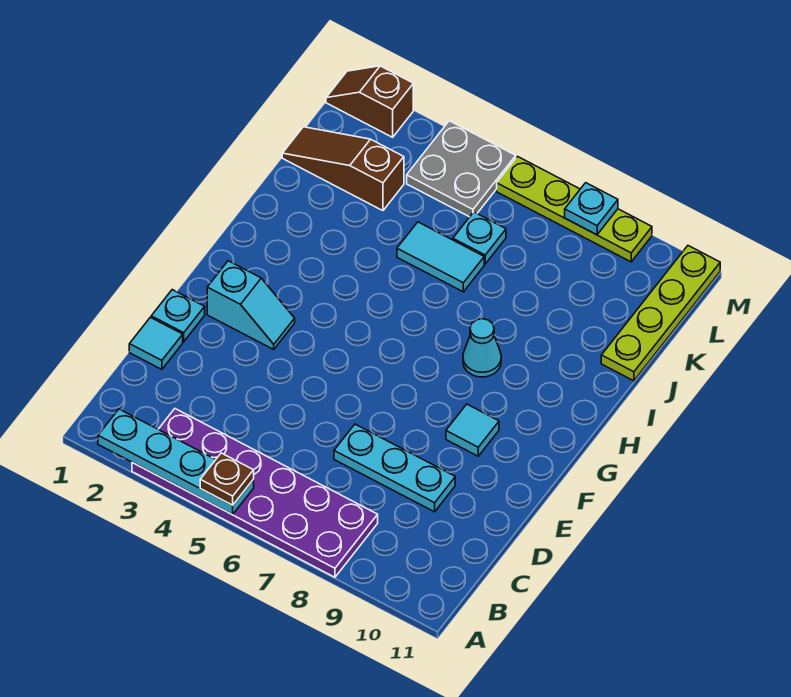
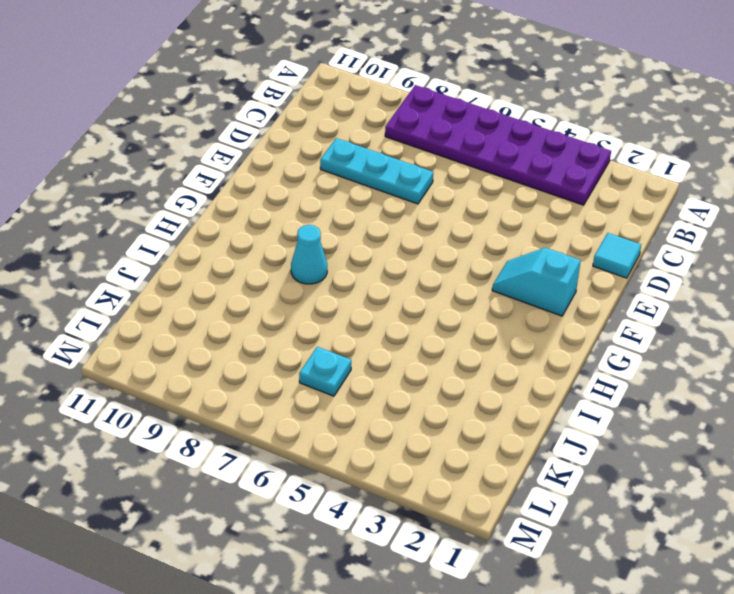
none -> cyan 1x1 plate [151,290,205,342]
none -> cyan 1x1 tile [446,404,499,456]
none -> cyan 1x2 tile [397,222,484,292]

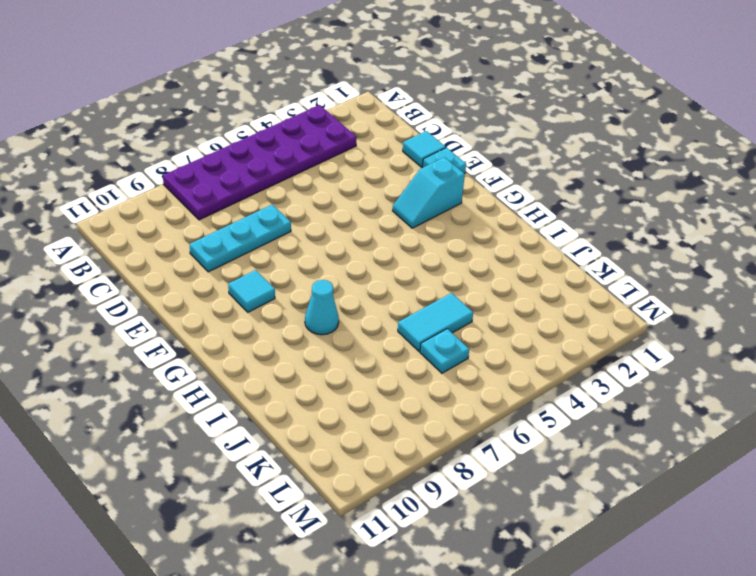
none -> lime 1x4 plate [601,246,720,381]
none -> brown 1x3 slope [282,127,404,211]
none -> grey 2x2 plate [407,121,516,217]

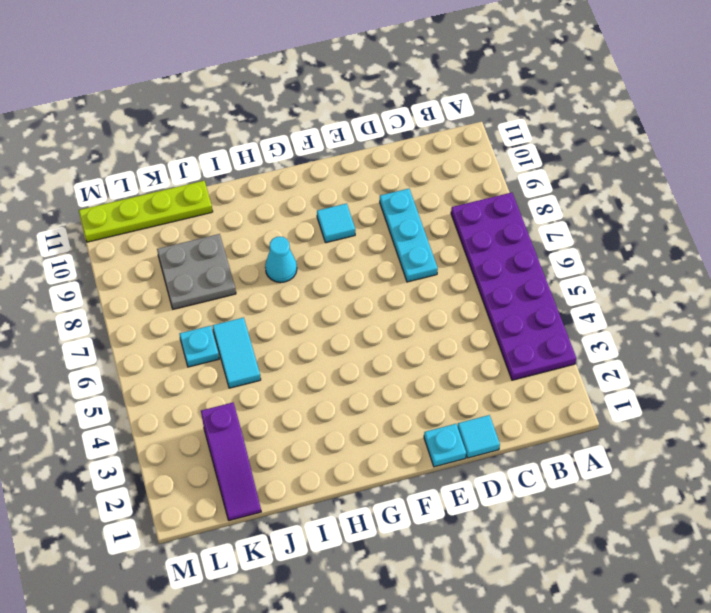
grey 2x2 plate [157,234,236,309] -> grey 2x2 plate moved to [407,121,516,217]
purple 1x3 slope [201,403,261,521] -> brown 1x3 slope [282,127,404,211]
none -> cyan 1x2 slope [207,261,295,349]
none -> brown 1x2 slope [326,66,413,137]
none -> lime 1x4 plate [497,157,652,262]

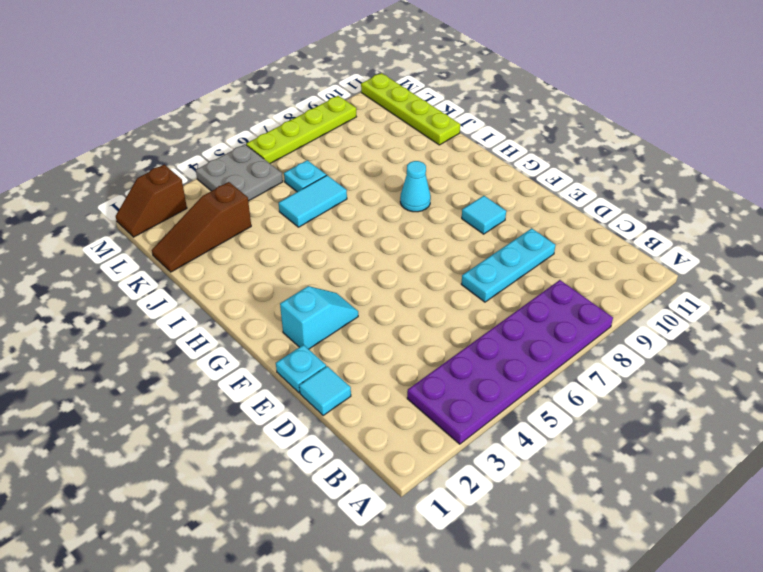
none -> cyan 1x4 plate [98,409,254,515]
none -> cyan 1x1 plate [565,183,618,235]
none -> brown 1x1 plate [200,453,254,505]

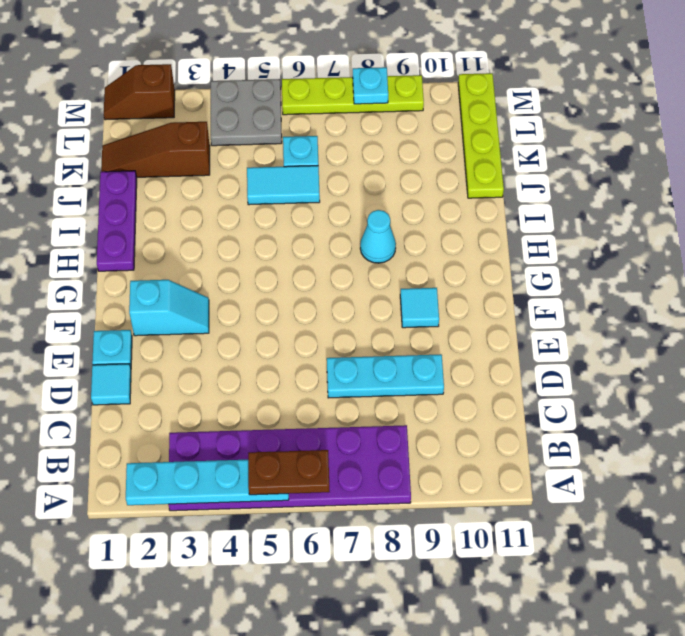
brown 1x2 plate [248,450,330,495] -> brown 1x1 plate [200,453,254,505]
purple 1x3 plate [97,171,137,271] -> none

